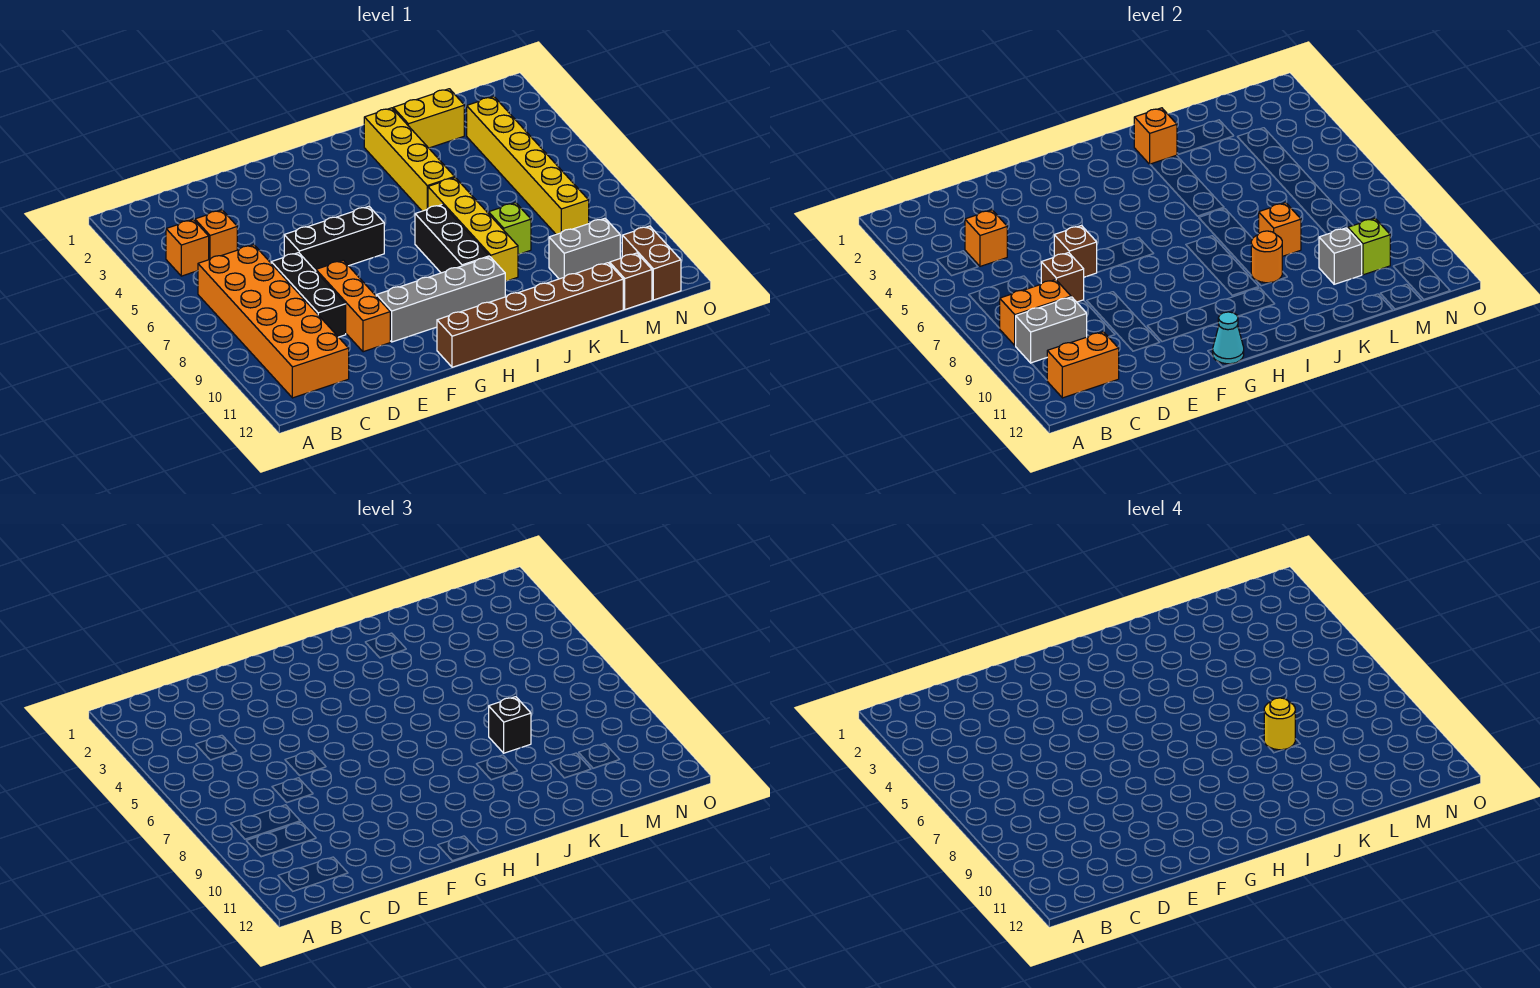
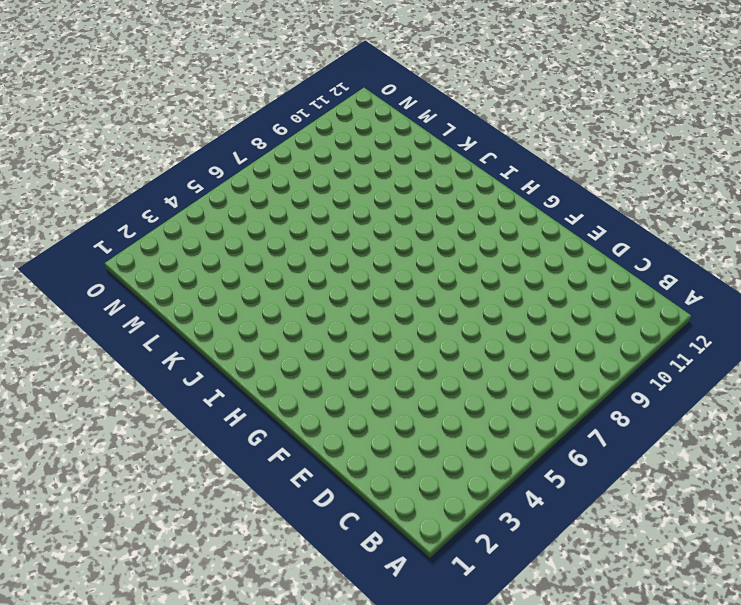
none -> orange 1x1 brick [166,220,209,276]
none -> orange 2x6 brick [198,245,349,398]
none -> orange 1x1 brick [195,210,237,260]
none -> black 1x3 brick [271,253,346,337]

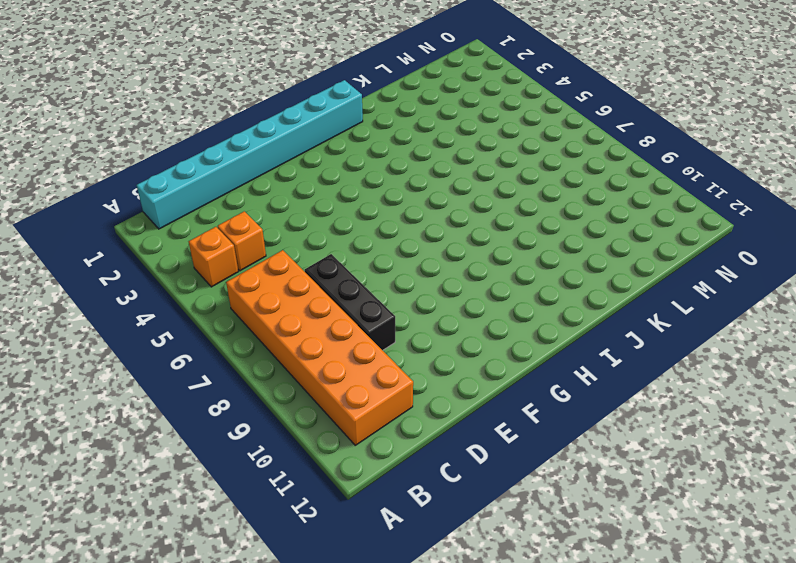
cyan 1x8 brick [136,80,363,229] -> none
none -> black 1x3 brick [284,206,384,271]
none -> orange 1x3 brick [316,260,390,352]
none -> grey 1x4 brick [376,257,505,342]
none -> brown 1x6 brick [437,263,623,367]

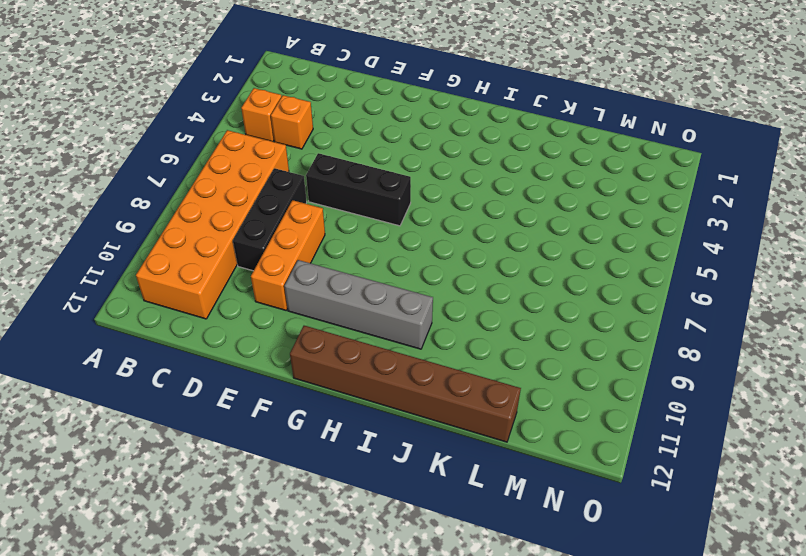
none -> black 1x3 brick [415,205,489,273]
none -> yellow 1x4 brick [364,108,455,211]
none -> yellow 1x4 brick [428,178,518,281]
none -> yellow 1x2 brick [393,89,464,148]

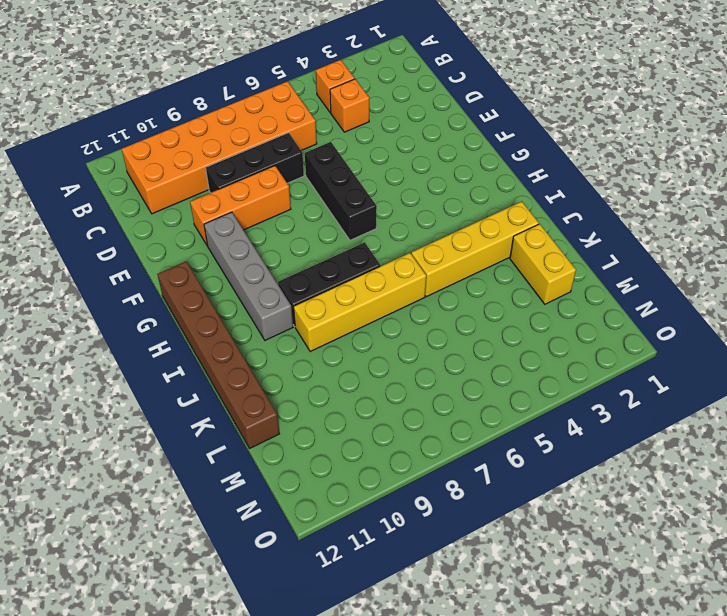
none -> lime 1x1 brick [489,203,531,254]
none -> grey 1x2 brick [549,218,620,279]
none -> yellow 1x6 brick [467,97,589,234]
none -> brown 1x1 brick [610,253,652,309]

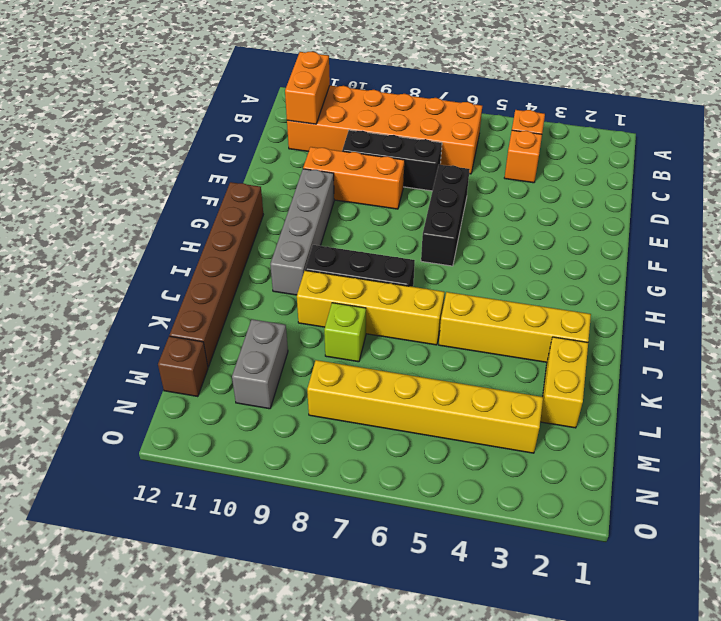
none -> brown 1x2 brick [622,226,681,300]
none -> orange 1x2 brick [1000,280,1071,346]
none -> grey 1x2 brick [1015,297,1087,363]
none -> orange 1x1 brick [965,210,1007,266]

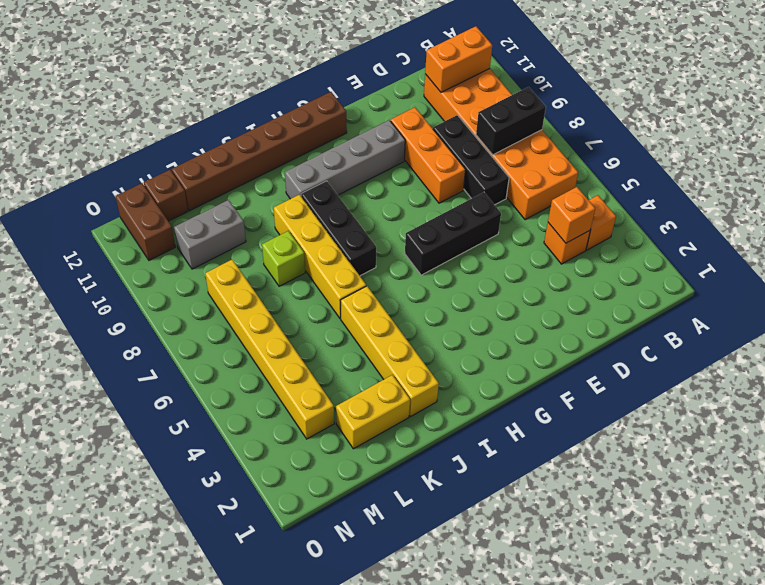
black 1x2 brick [476,87,546,155] -> orange 1x2 brick [1000,280,1071,346]
none -> grey 1x2 brick [1015,297,1087,363]
none -> brown 1x1 brick [1041,253,1084,302]
none -> brown 1x1 brick [1054,226,1097,277]
none -> cyan 1x1 cone [1213,312,1244,364]

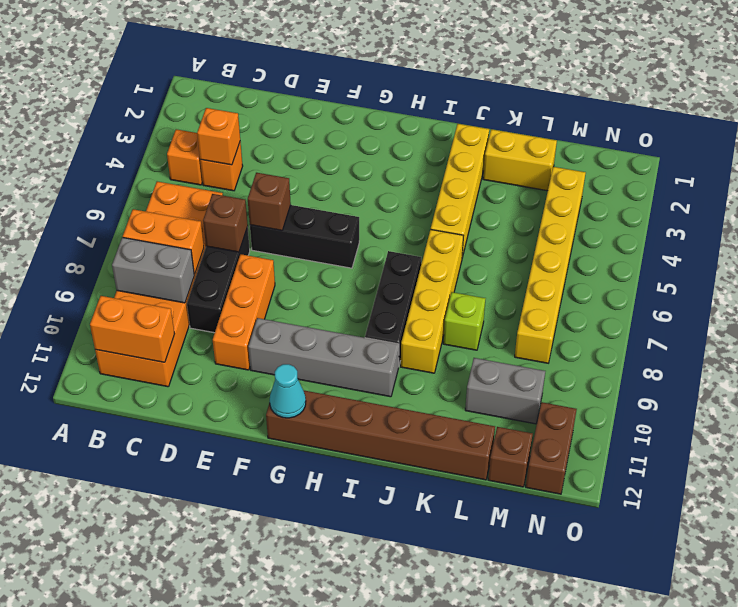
none -> orange 1x1 brick [1134,108,1177,164]
none -> orange 1x1 round brick [1251,231,1282,283]
none -> orange 1x1 brick [1259,203,1301,256]
none -> grey 1x1 brick [1319,228,1362,284]

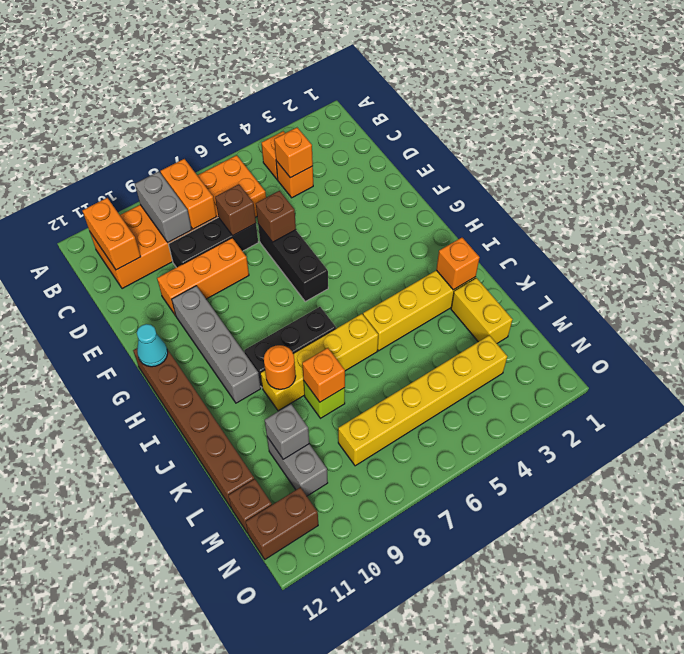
none -> lime 1x1 brick [1348,218,1390,275]
none -> black 1x1 brick [489,697,531,753]
none -> yellow 1x1 round brick [1264,698,1295,750]

